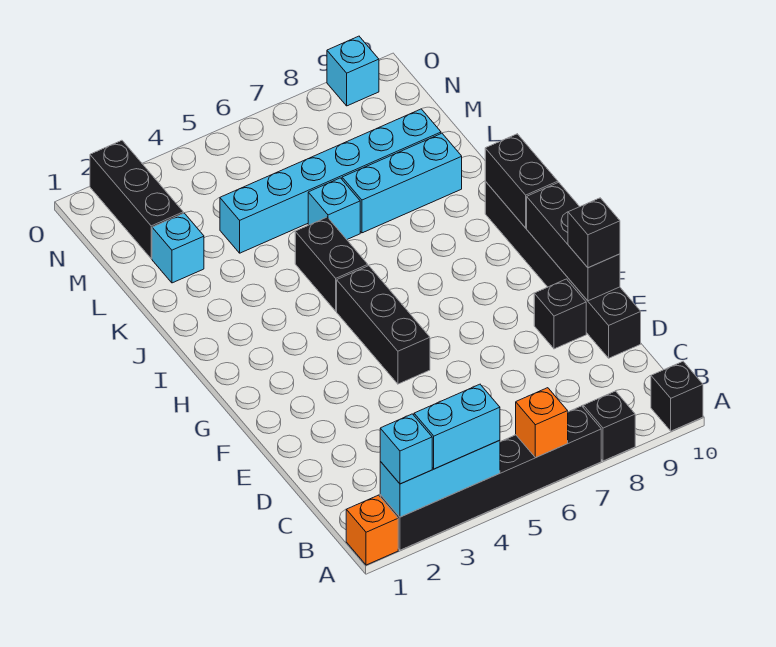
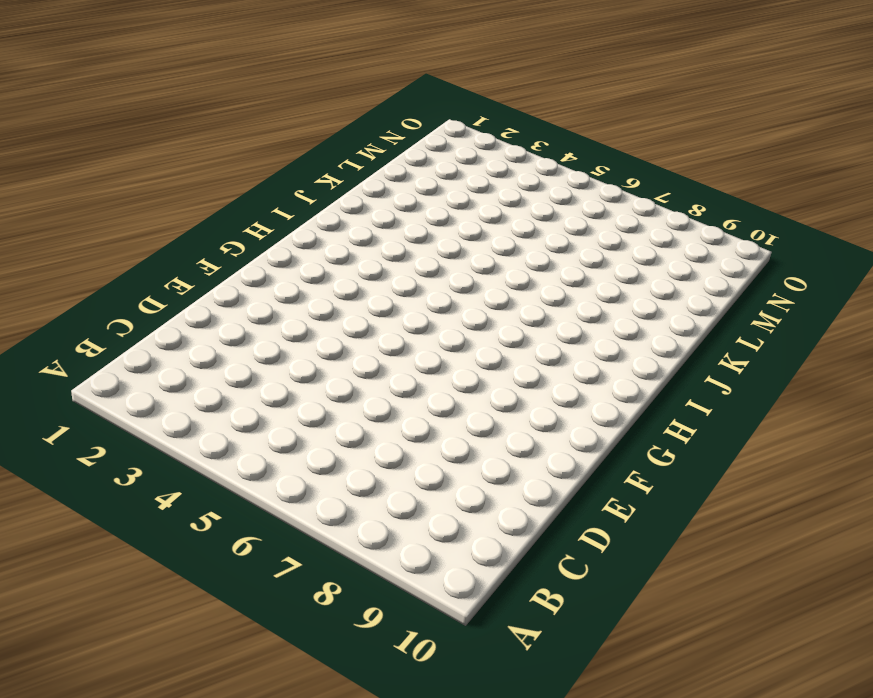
none -> orange 1x1 brick [346,495,398,565]
none -> black 1x6 brick [380,406,601,550]
none -> black 1x1 brick [583,391,635,461]

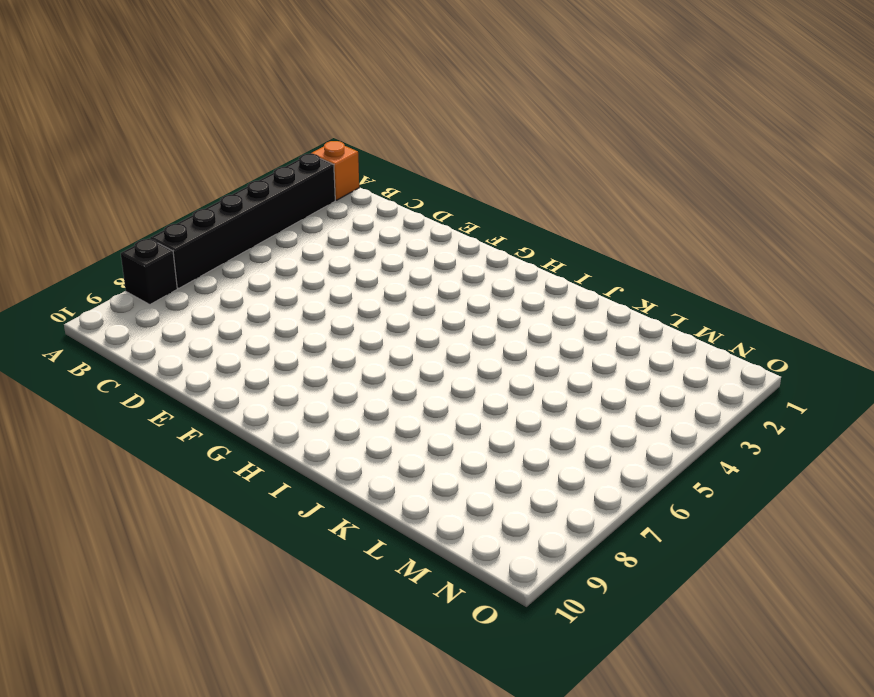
none -> black 1x1 brick [651,362,703,431]
none -> black 1x6 brick [485,181,641,358]
none -> black 1x1 brick [534,279,586,349]

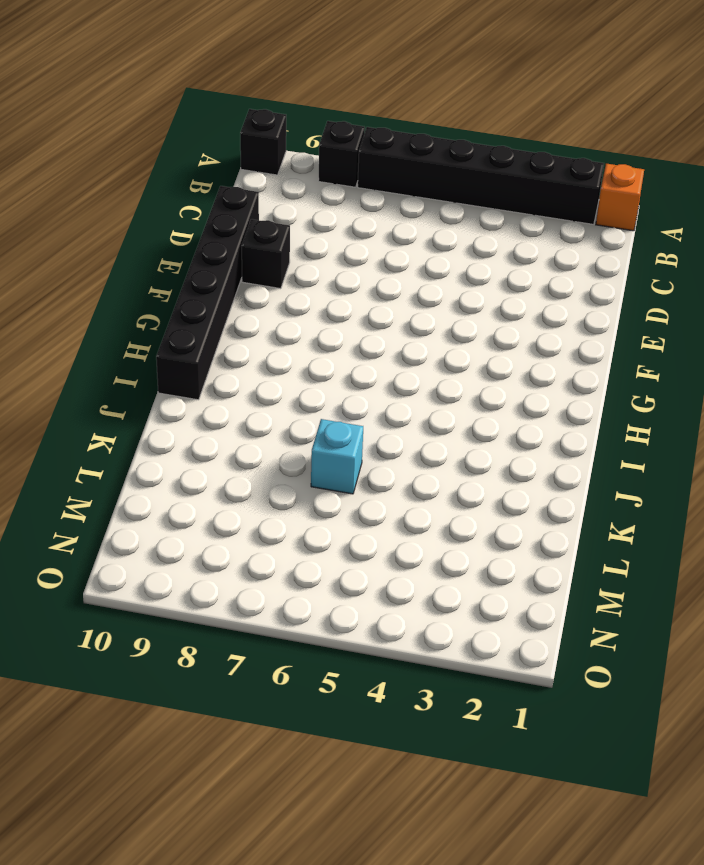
none -> black 1x3 brick [337,266,430,384]
none -> black 1x2 brick [295,217,368,311]
none -> cyan 1x3 brick [342,133,462,233]

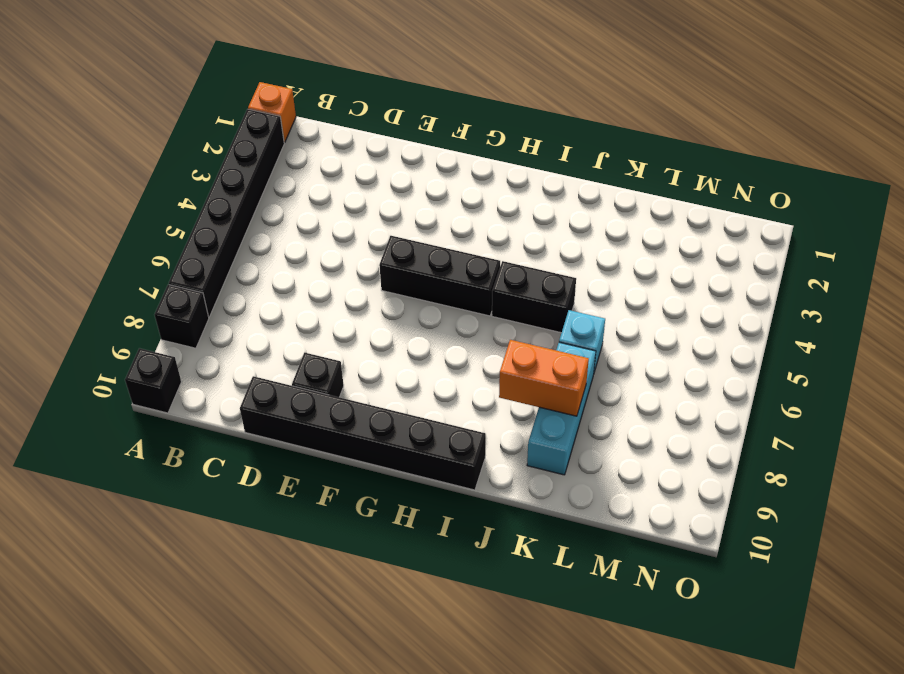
orange 1x2 brick [499,340,589,416] -> none
none -> cyan 1x1 brick [152,213,204,283]
none -> cyan 1x6 brick [220,109,441,253]
none -> black 1x3 brick [90,140,183,259]

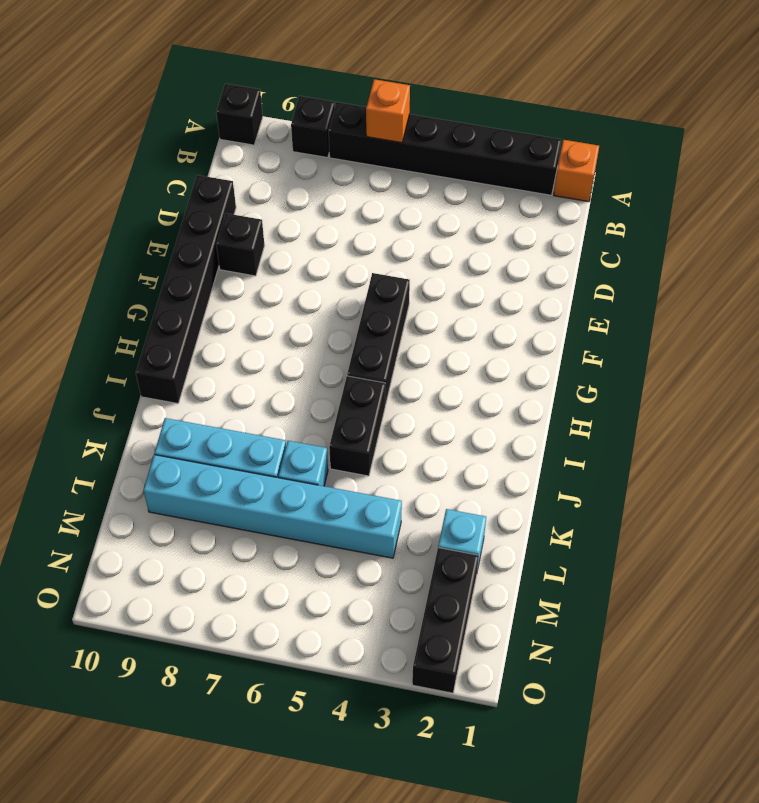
none -> cyan 1x1 brick [327,36,379,106]
none -> cyan 1x3 brick [380,440,500,517]
none -> black 1x3 brick [527,182,620,301]

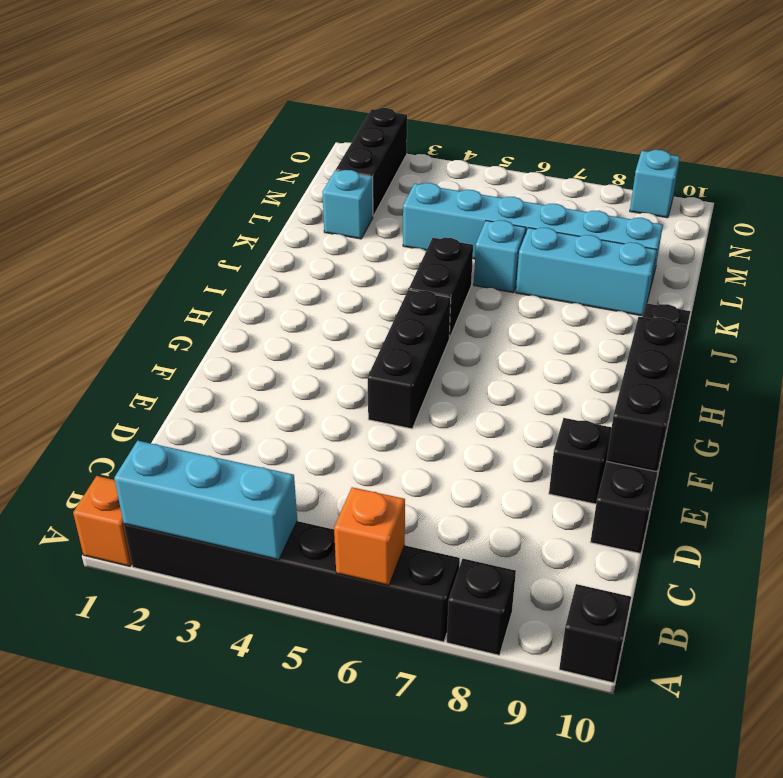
none -> black 1x2 brick [485,134,558,228]
none -> cyan 1x1 brick [380,414,432,484]
none -> cyan 1x2 brick [414,384,500,469]

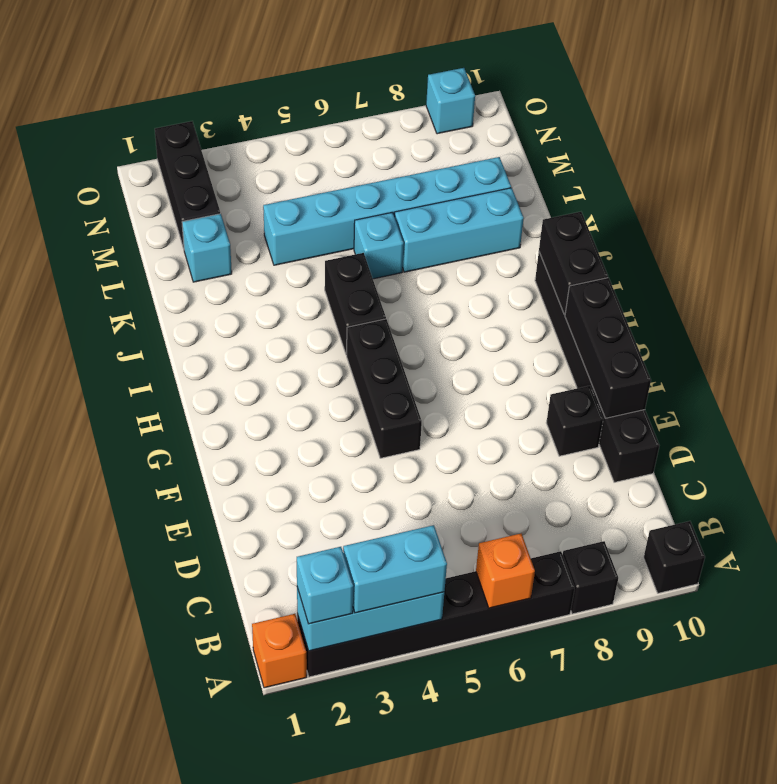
none -> black 1x1 brick [568,198,620,268]

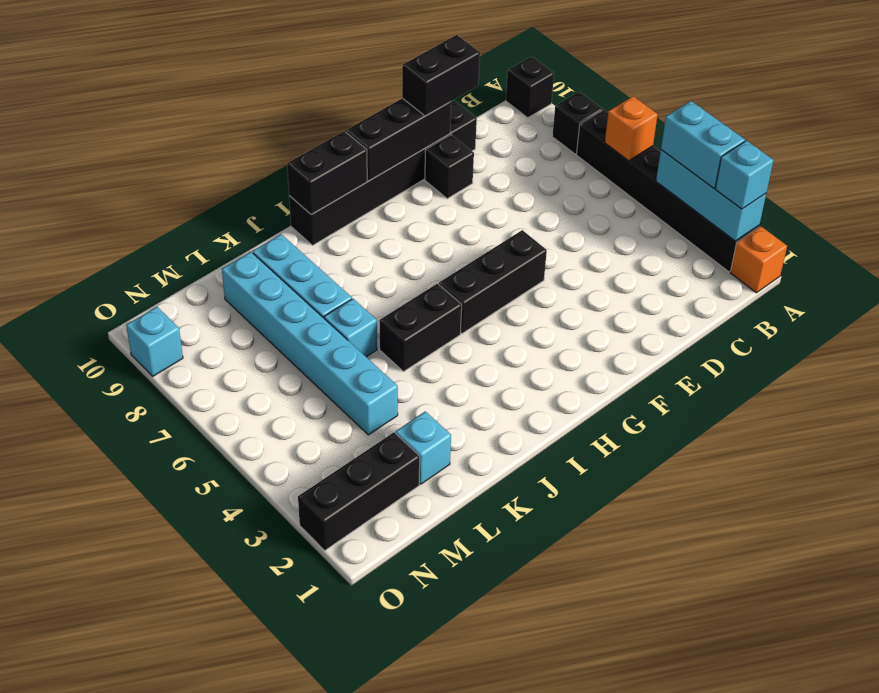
black 1x2 brick [402,35,480,116] -> black 1x1 brick [568,198,620,268]

